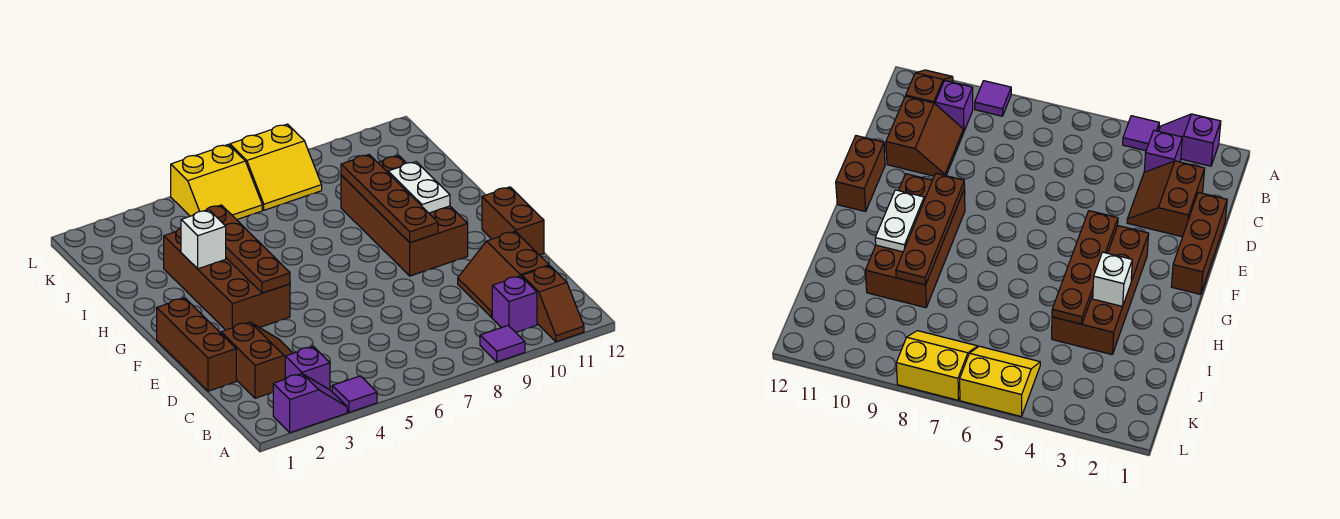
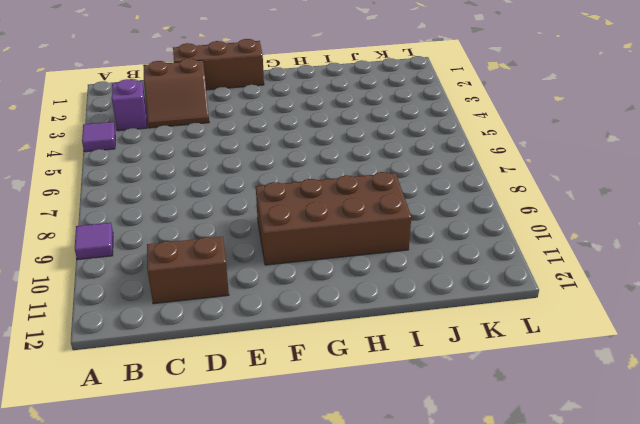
none -> purple 1x2 slope [273,374,347,433]
none -> brown 1x2 slope [522,266,584,342]
none -> purple 1x1 brick [492,276,537,332]

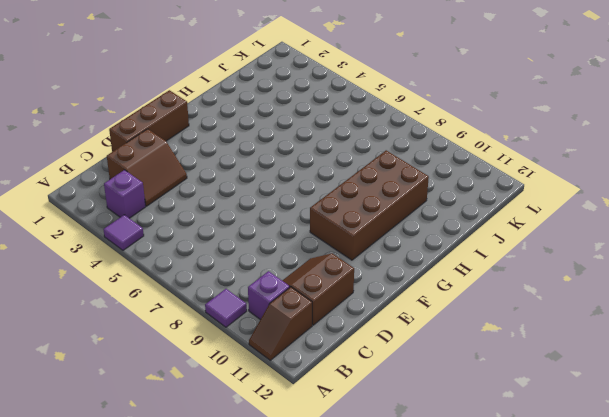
none -> purple 1x2 slope [273,374,347,433]
none -> brown 1x2 brick [482,187,544,255]
none -> brown 2x4 brick [164,228,290,330]

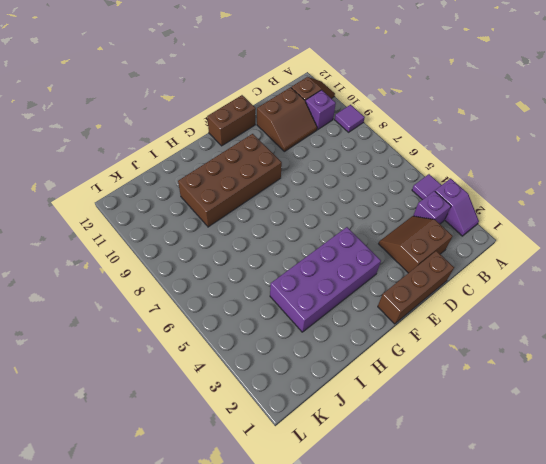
purple 1x2 slope [435,178,479,236] -> purple 1x2 slope turned to [273,374,347,433]
purple 2x4 brick [270,227,381,332] -> brown 2x4 brick [164,228,290,330]
none -> yellow 2x2 slope [171,144,262,220]
none -> yellow 2x2 slope [230,124,322,210]
none -> brown 1x4 plate [205,205,290,293]

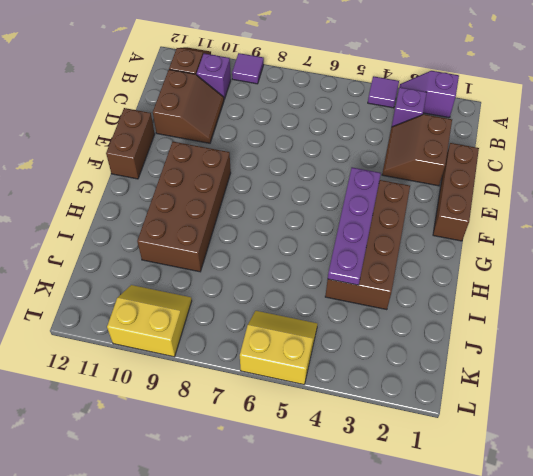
purple 1x4 plate [328,167,381,285] -> brown 1x4 plate [205,205,290,293]
yellow 2x2 slope [107,285,192,357] -> yellow 2x2 slope moved to [230,124,322,210]
none -> brown 1x4 plate [341,155,438,243]
none -> white 1x2 plate [388,162,450,213]
none -> white 1x1 brick [181,210,226,269]

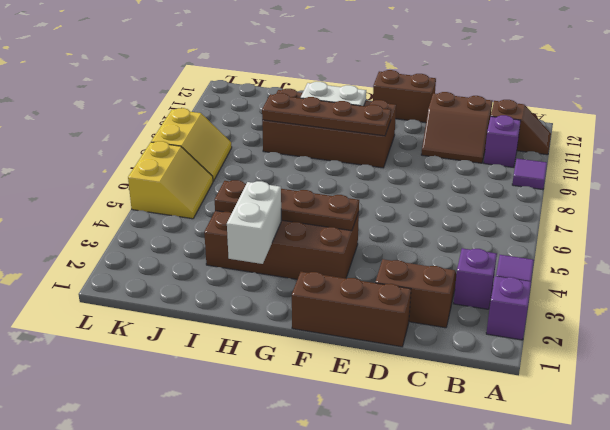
white 1x2 brick [227,181,281,264] -> white 1x1 brick [181,210,226,269]

